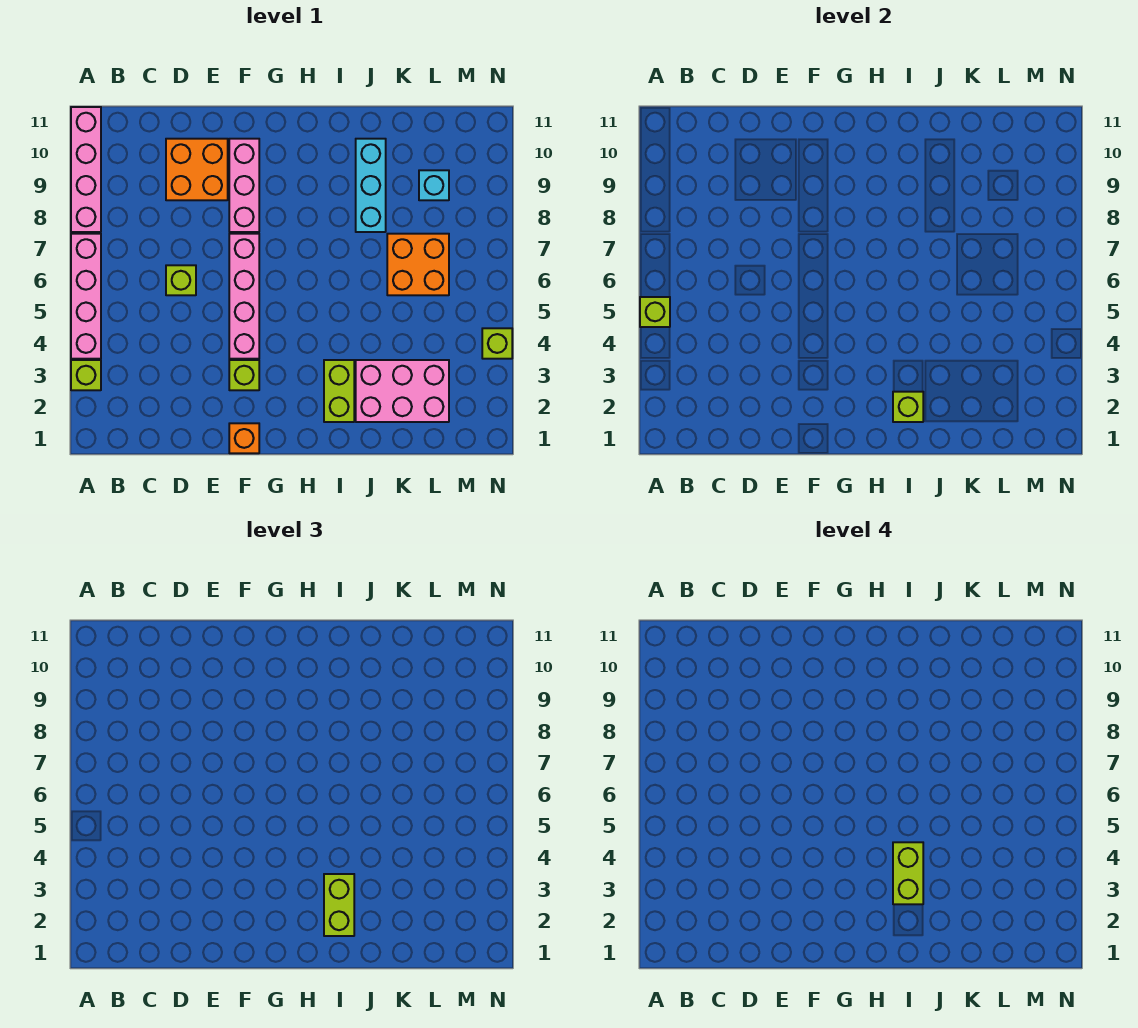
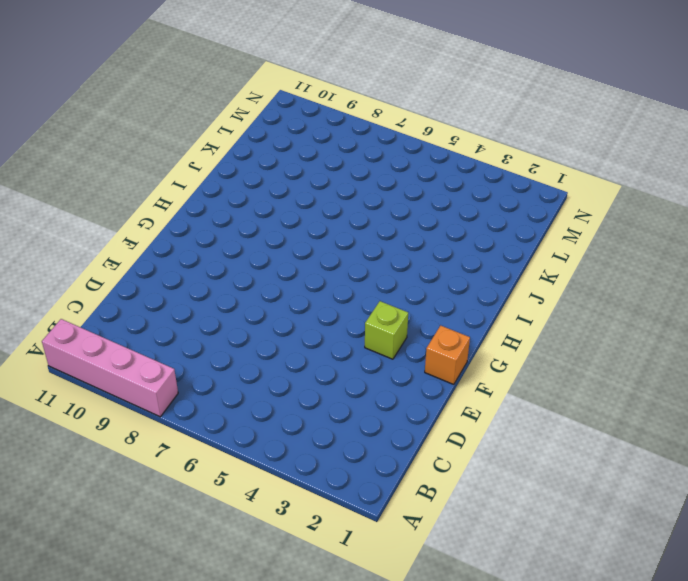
none -> lime 1x1 brick [71,360,101,390]
none -> pink 1x4 brick [71,234,101,359]
none -> lime 1x1 brick [166,265,196,295]

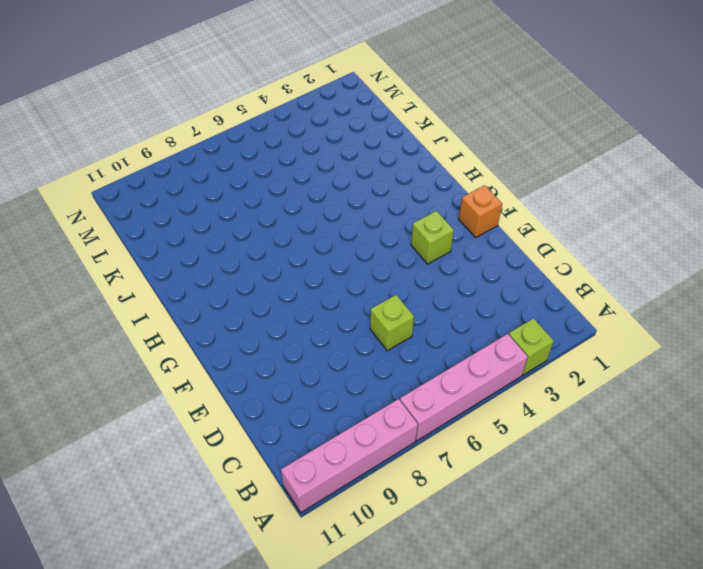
none -> orange 2x2 brick [166,139,228,200]
none -> pink 1x4 brick [229,234,259,359]
none -> pink 1x3 brick [229,139,259,232]

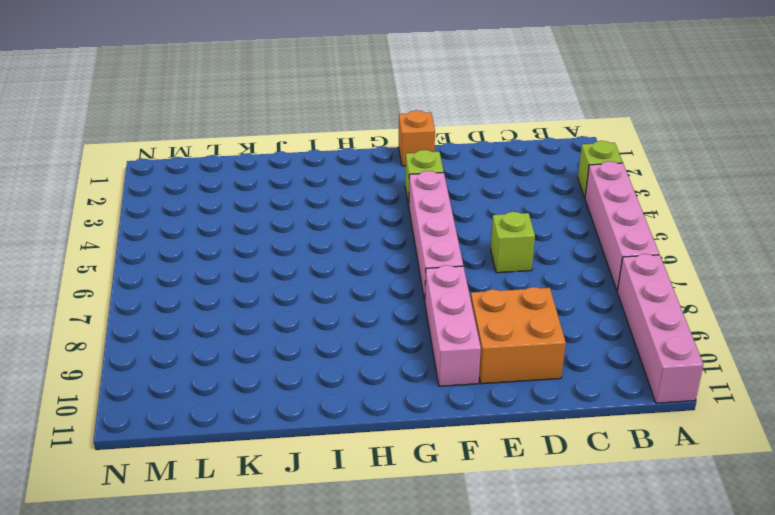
none -> lime 1x2 brick [324,360,354,422]
none -> pink 2x3 brick [356,360,449,422]
none -> cyan 1x3 brick [356,139,386,232]

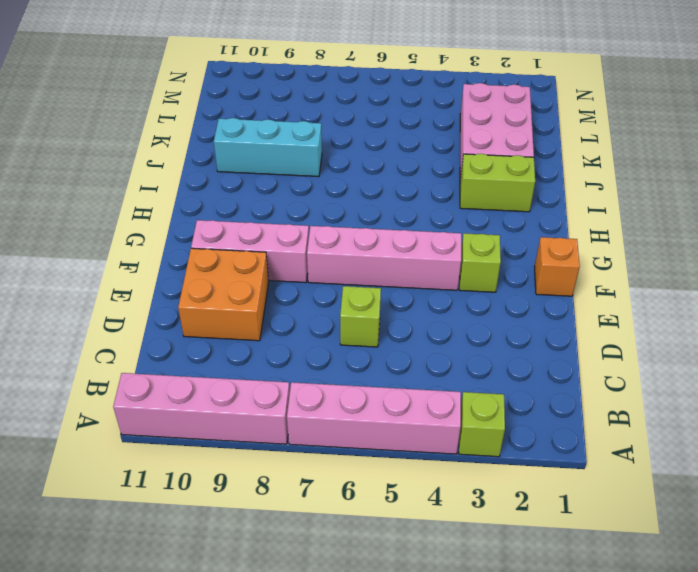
none -> orange 2x2 brick [387,234,449,295]
none -> cyan 1x1 brick [419,170,449,200]
none -> lime 1x1 brick [482,328,512,359]

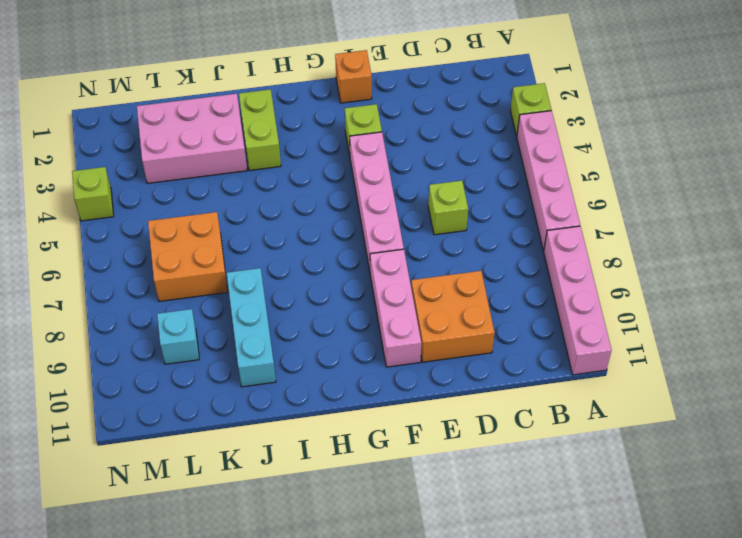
none -> lime 1x1 brick [640,297,670,327]
none -> lime 1x1 brick [893,392,923,422]
none -> lime 1x2 brick [324,874,354,936]

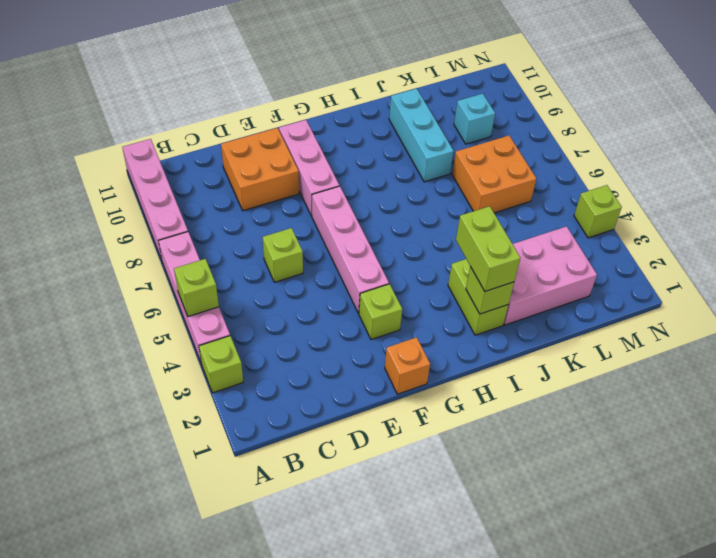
none -> lime 1x2 brick [893,842,923,904]

